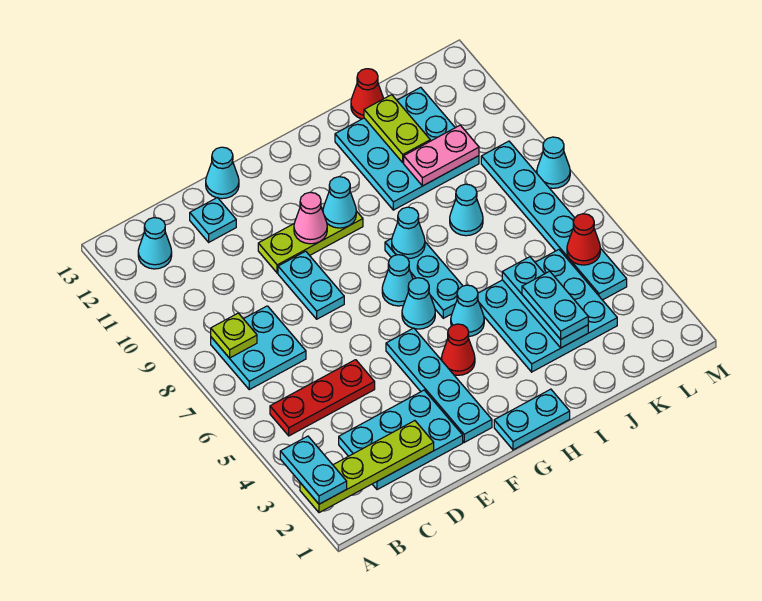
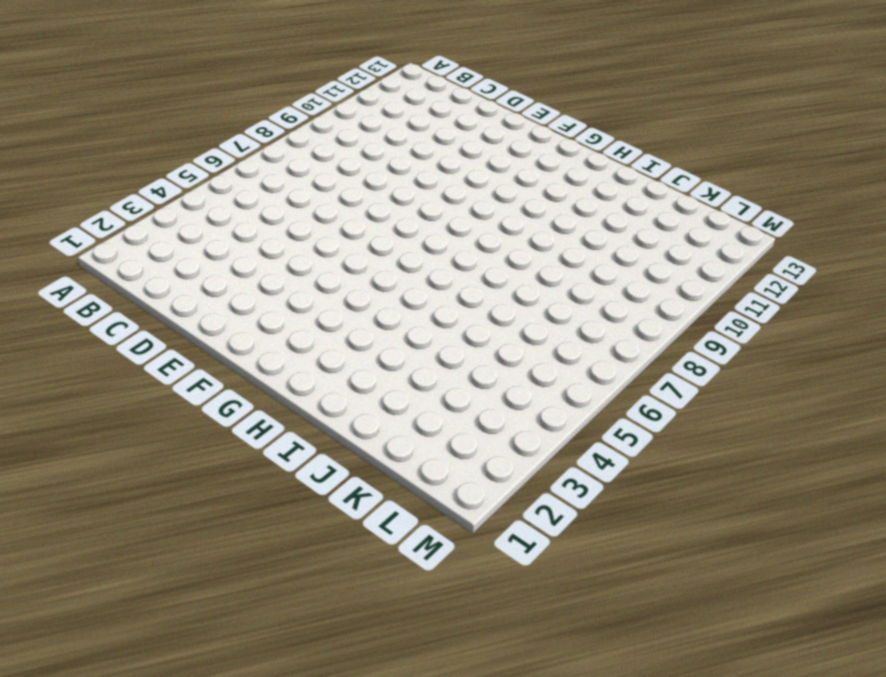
none -> red 1x3 plate [270,360,375,436]
none -> cyan 2x2 plate [211,306,306,390]
none -> cyan 1x1 cone [138,218,172,269]
none -> cyan 2x3 plate [339,390,463,490]

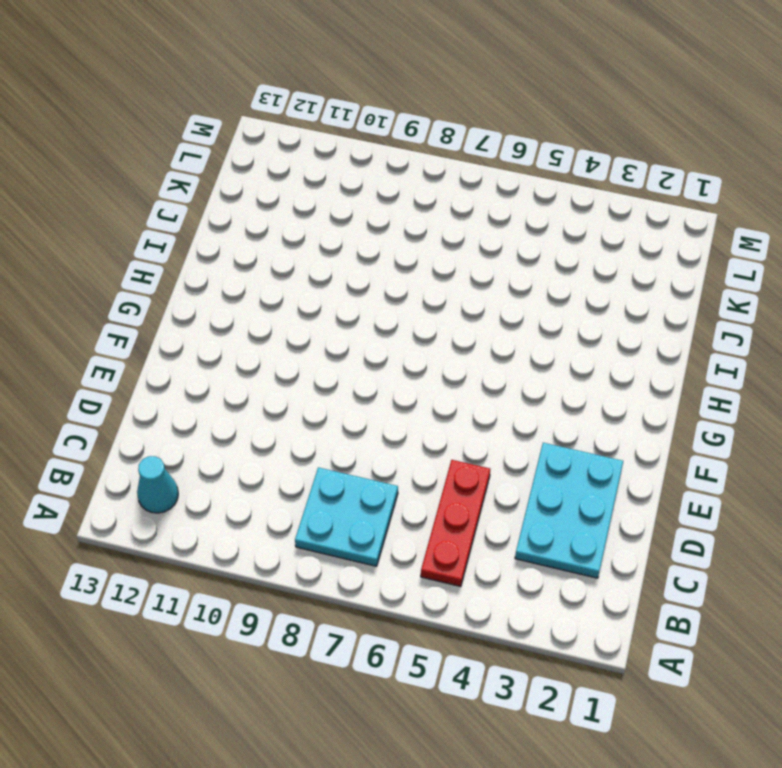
none -> cyan 1x1 plate [190,198,236,242]
none -> cyan 1x2 plate [278,251,344,319]
none -> lime 1x3 plate [258,208,363,273]
none -> cyan 1x1 cone [206,147,239,199]

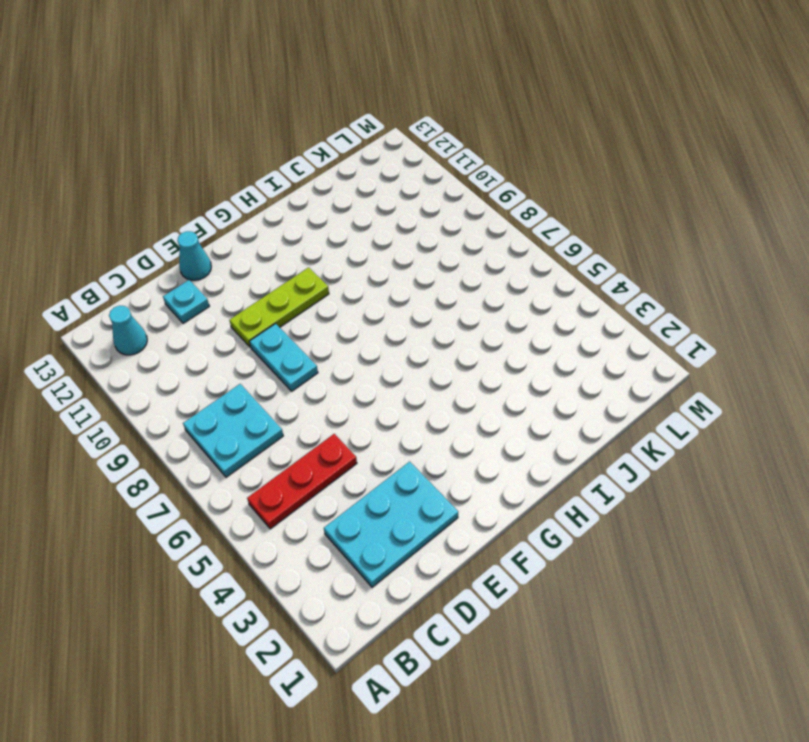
none -> cyan 1x4 plate [386,328,492,442]
none -> cyan 1x2 plate [494,389,570,450]
none -> red 1x1 cone [441,324,475,375]
none -> cyan 1x1 cone [402,278,435,329]

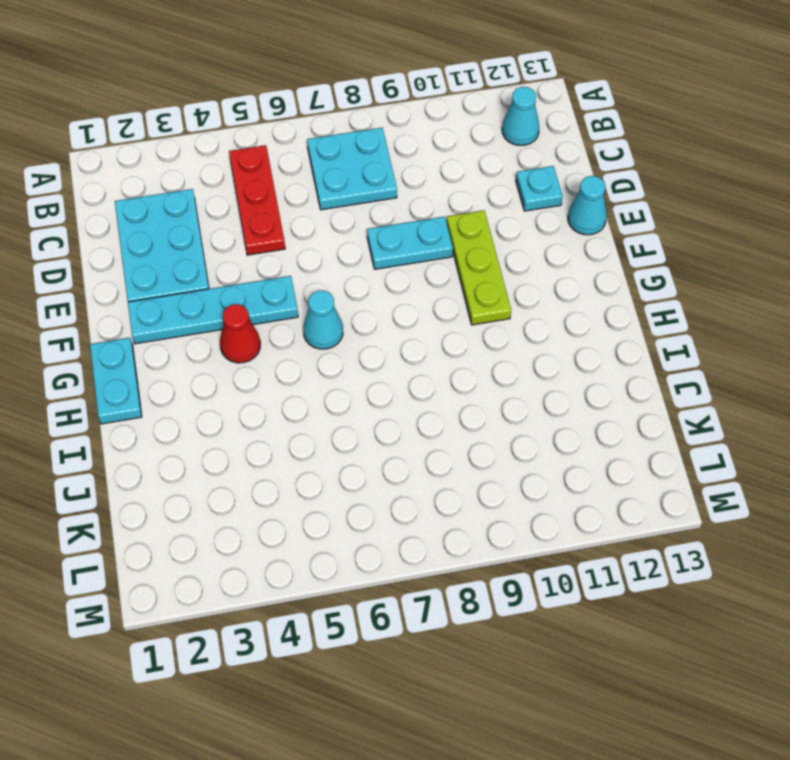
none -> cyan 1x1 cone [382,255,413,306]
none -> cyan 1x1 cone [451,285,484,336]
none -> cyan 1x3 plate [385,238,463,318]
none -> cyan 3x3 plate [478,250,617,372]

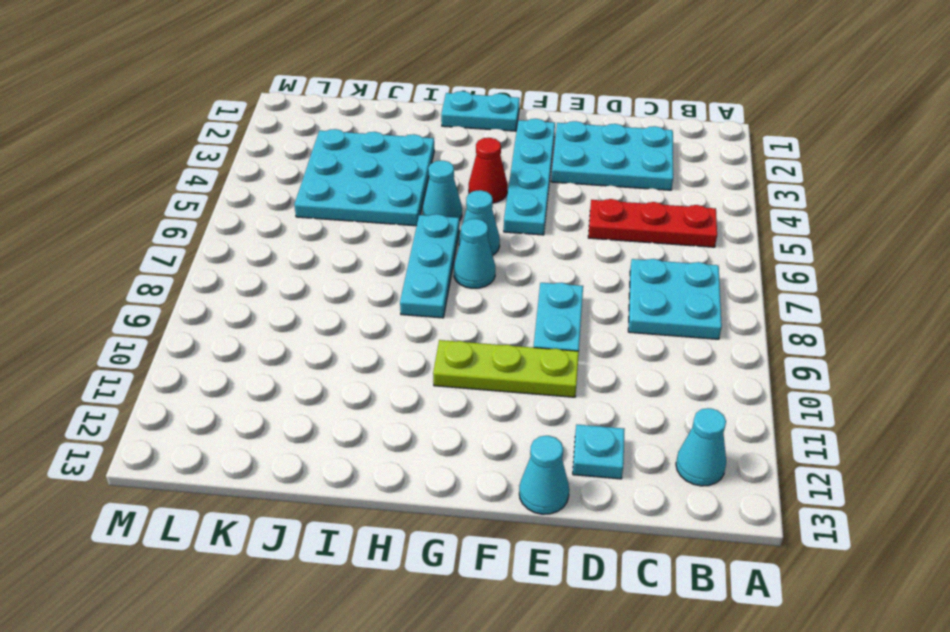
none -> cyan 3x3 plate [335,87,479,210]
none -> cyan 1x1 cone [450,184,483,236]
none -> red 1x1 cone [351,69,384,119]
none -> cyan 1x6 plate [481,141,627,300]

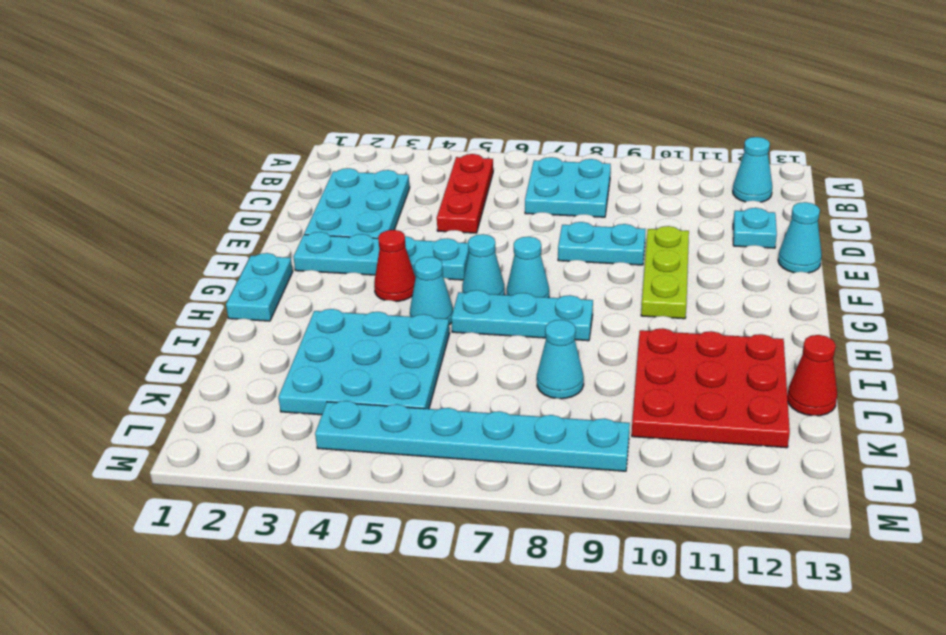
red 3x3 plate [632,328,790,448] -> cyan 3x3 plate [335,87,479,210]
none -> cyan 1x1 cone [537,137,570,188]
none -> lime 1x4 plate [300,421,434,513]
none -> lime 1x1 plate [211,313,257,358]
none -> pink 1x1 cone [294,192,327,244]

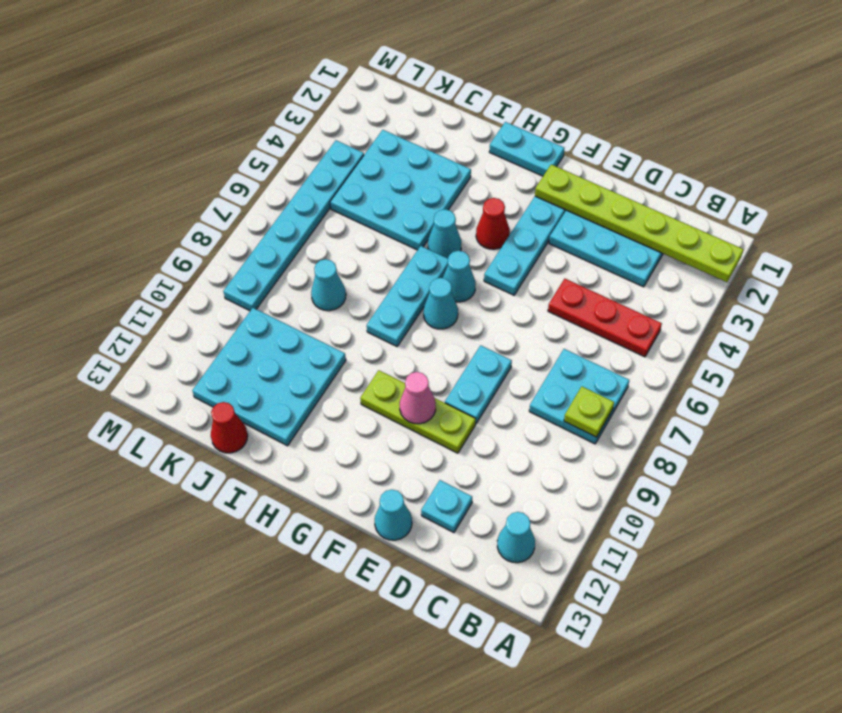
lime 1x6 plate [535,164,744,282] -> lime 1x4 plate [300,421,434,513]
none -> cyan 1x1 cone [537,137,570,188]
none -> cyan 1x1 cone [323,177,356,228]
none -> cyan 1x1 cone [392,207,425,259]
none -> cyan 1x3 plate [502,257,588,348]

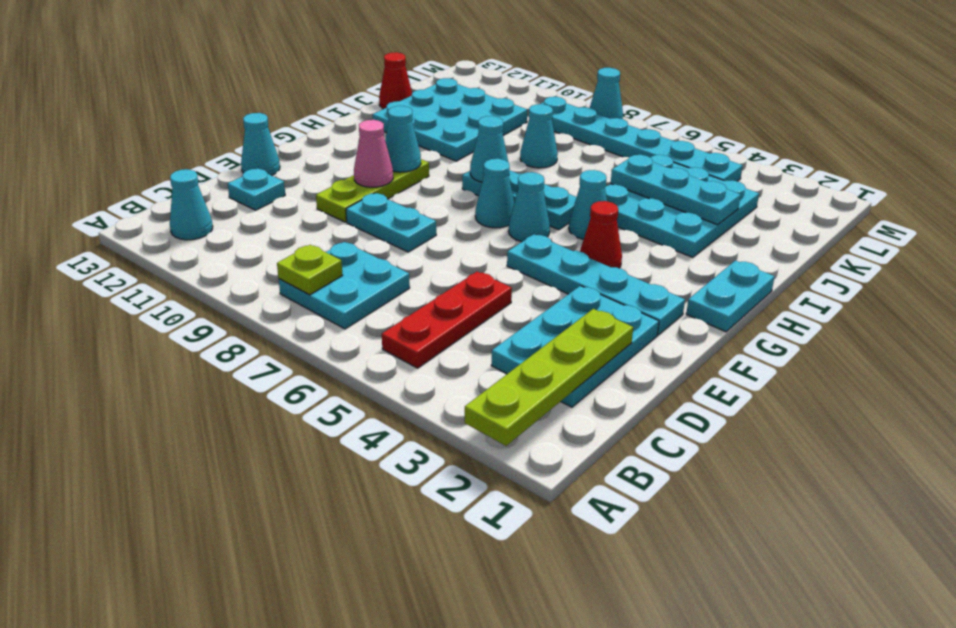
none -> pink 1x2 plate [404,125,479,186]
none -> lime 1x2 plate [364,95,430,162]
none -> red 1x1 cone [567,214,600,265]
none -> cyan 1x2 plate [280,436,347,504]

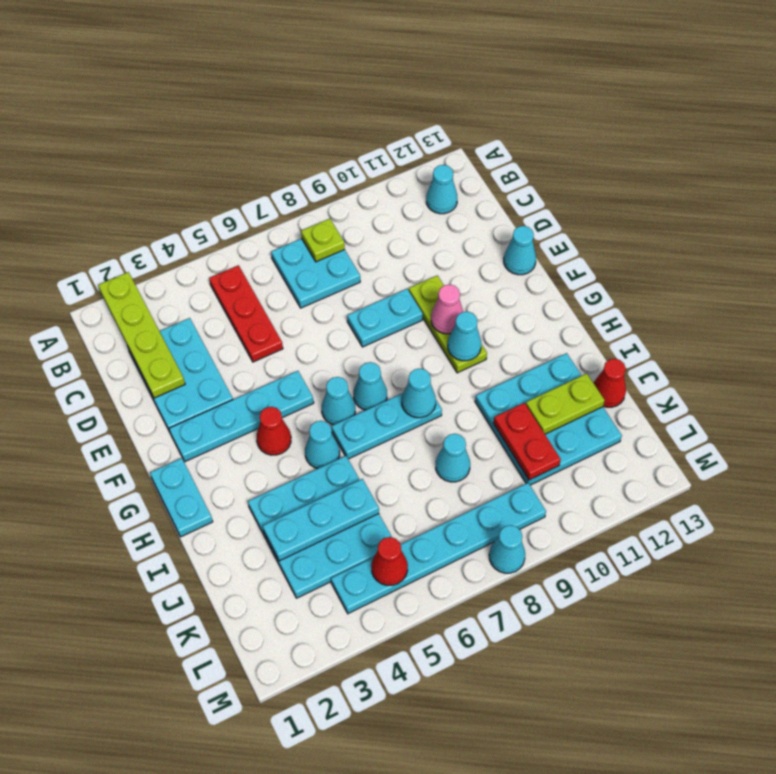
red 1x2 plate [493,403,561,480] -> pink 1x2 plate [404,125,479,186]
none -> cyan 1x1 plate [190,198,236,242]
none -> cyan 1x2 plate [280,436,347,504]
none -> cyan 1x2 plate [522,271,588,339]

